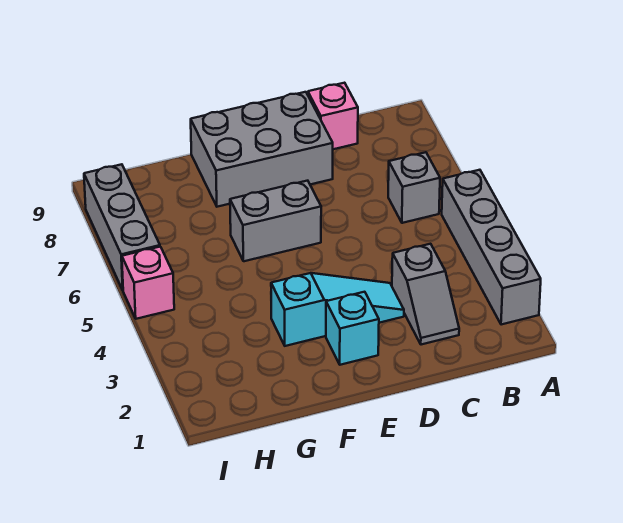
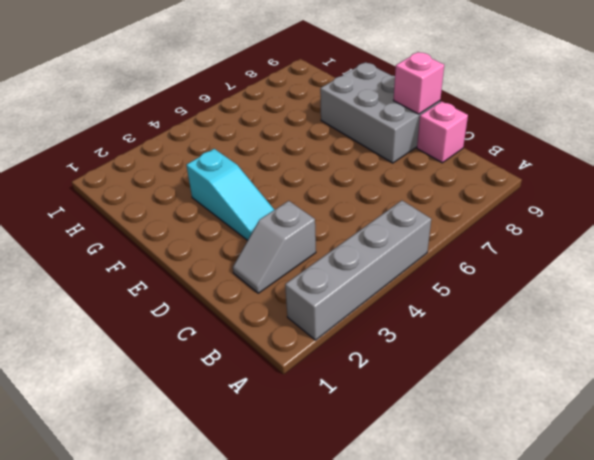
pink 1x1 brick [393,52,444,114] -> pink 1x1 brick moved to [122,247,174,319]
none -> grey 1x1 brick [388,152,440,223]
none -> cyan 1x1 brick [326,292,379,365]

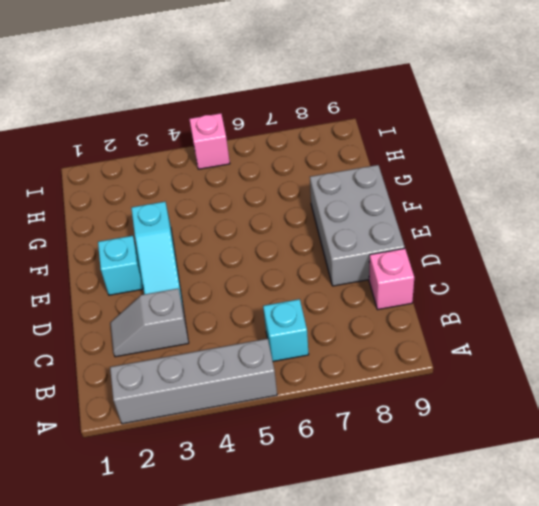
cyan 1x1 brick [263,299,309,361] -> grey 1x1 brick [388,152,440,223]
none -> grey 1x2 brick [230,181,321,261]
none -> grey 1x3 brick [84,164,160,290]

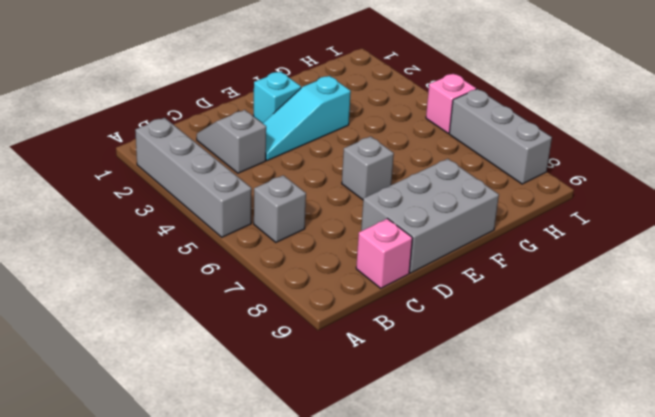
grey 1x1 brick [342,136,394,200] -> grey 1x2 brick [230,181,321,261]

